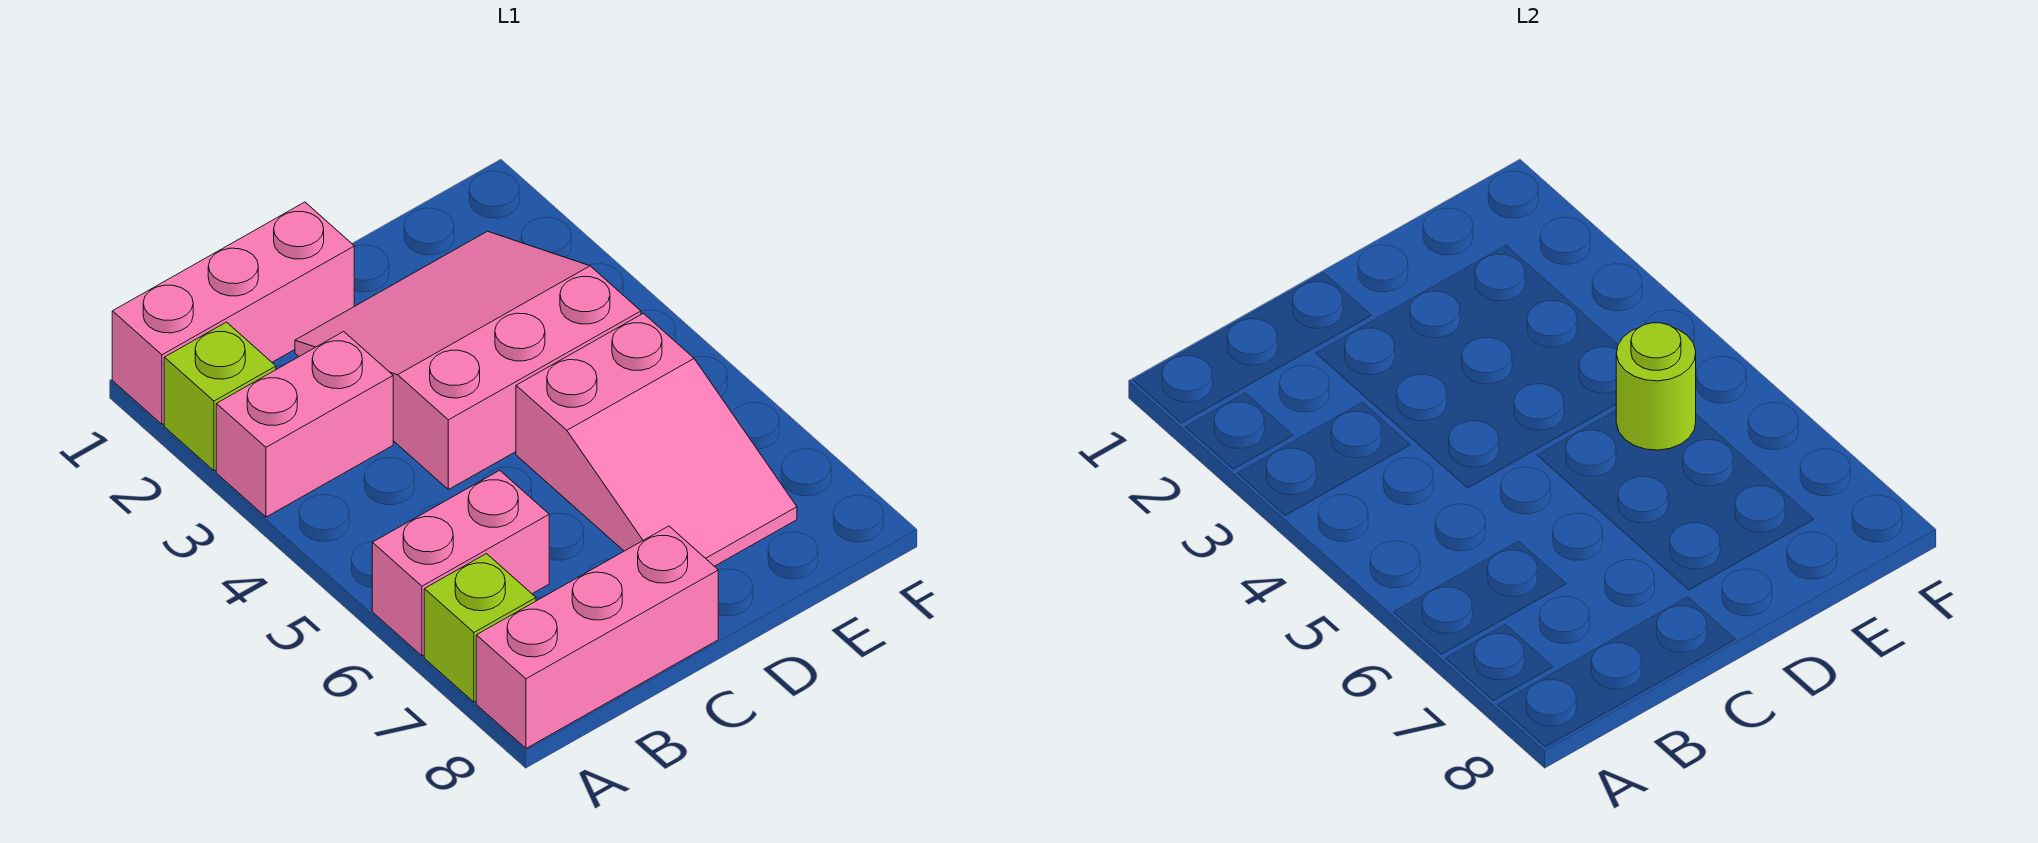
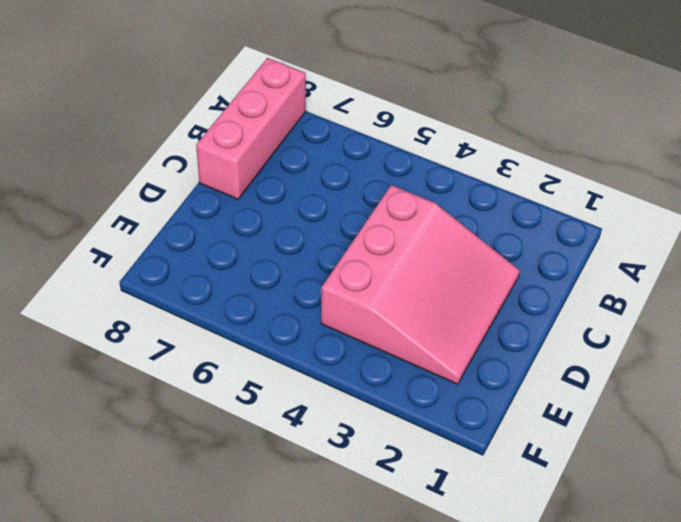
none -> pink 1x3 brick [112,202,354,424]
none -> lime 1x1 brick [164,322,276,471]

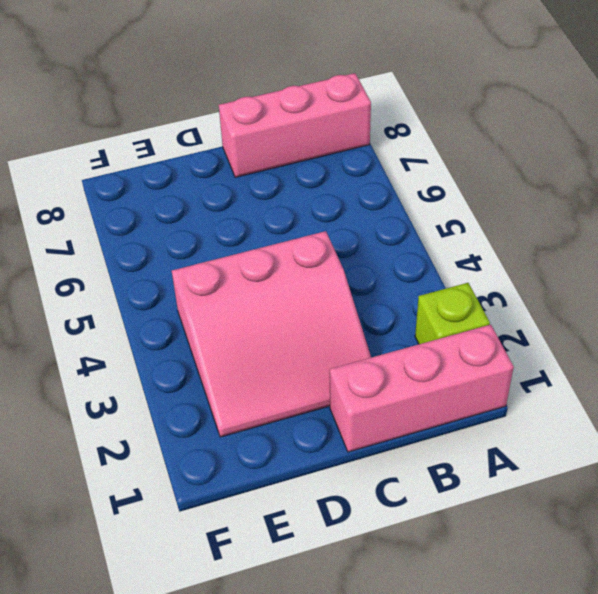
none -> pink 1x2 brick [216,332,393,517]
none -> pink 1x2 brick [372,470,549,656]

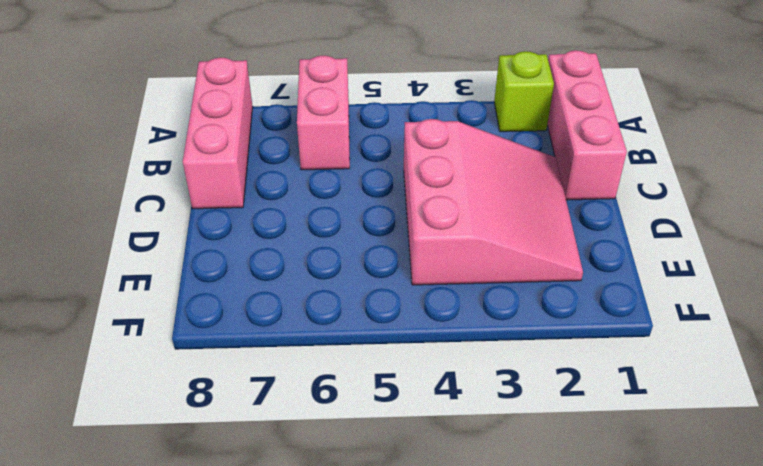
none -> pink 1x2 brick [216,332,393,517]
none -> lime 1x1 brick [424,554,536,702]

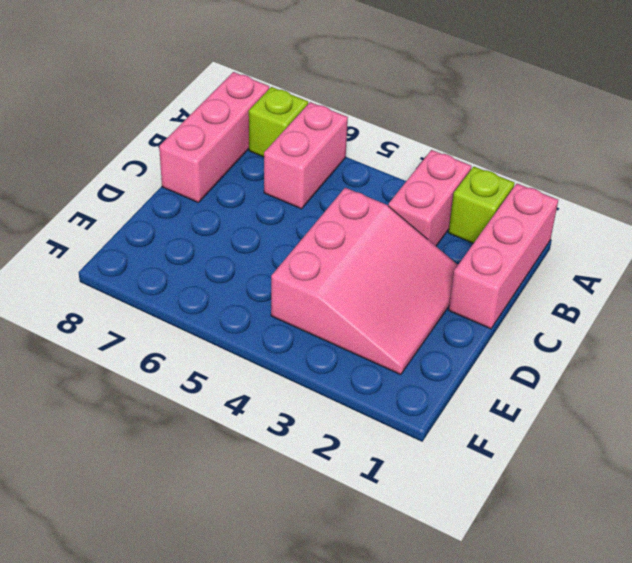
none -> pink 2x3 slope [516,313,797,566]
none -> lime 1x1 round brick [1616,323,1696,450]

